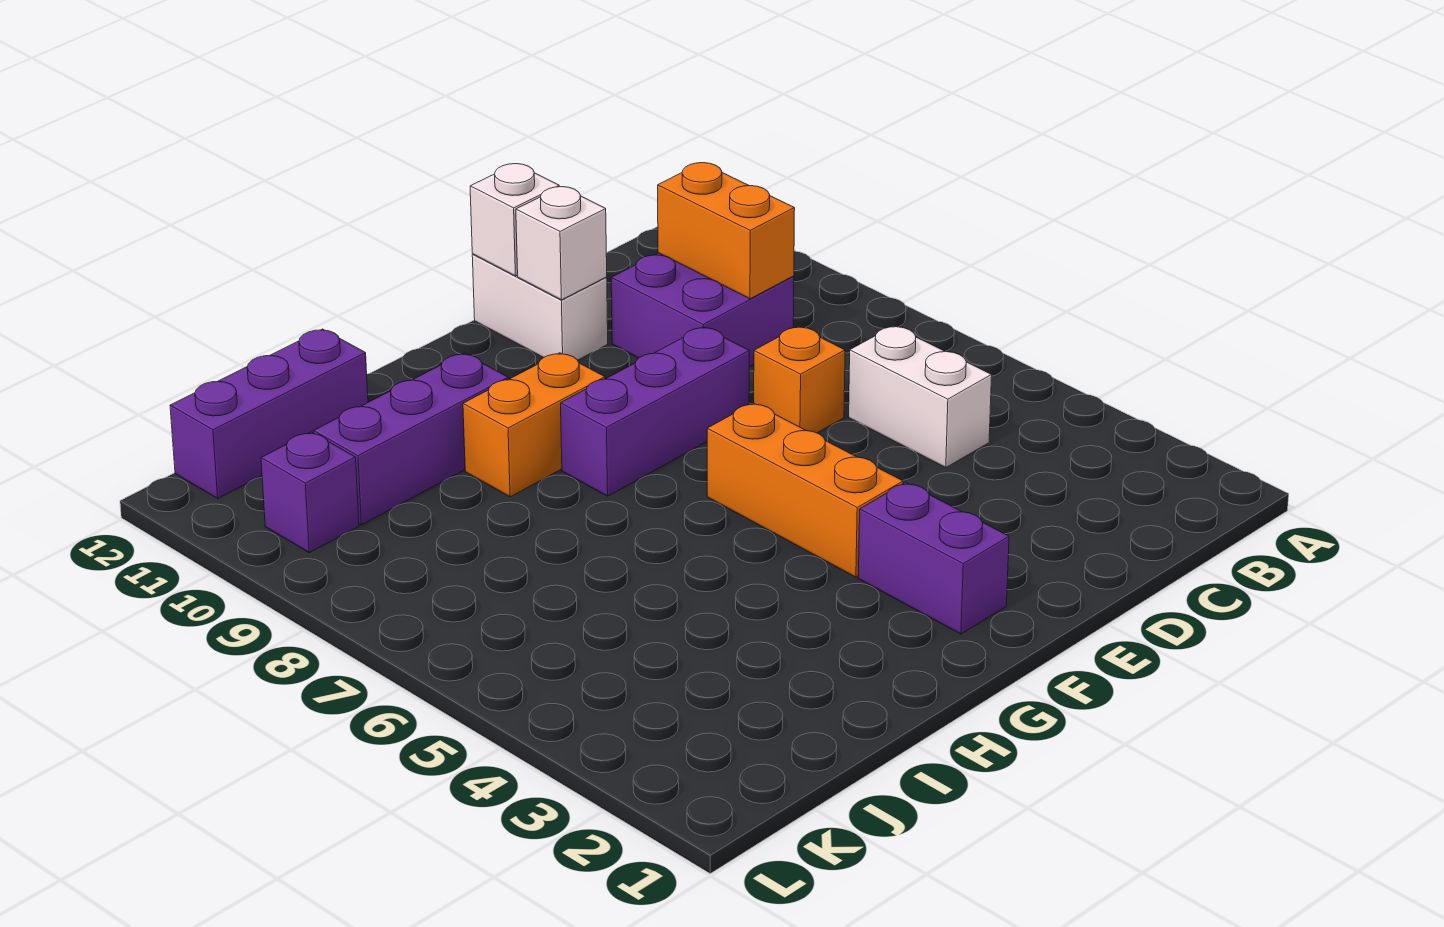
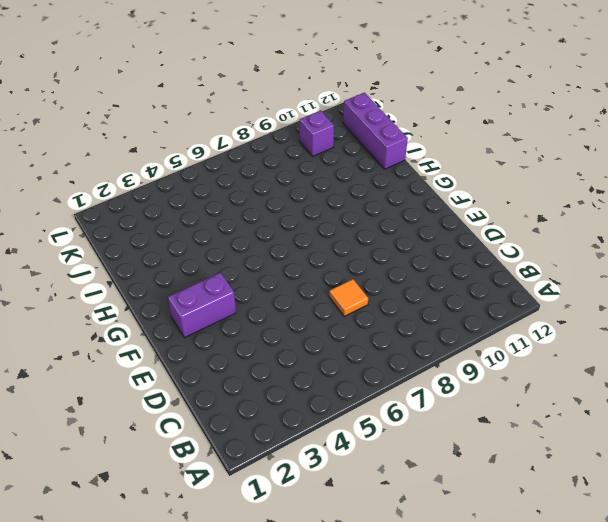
orange 1x1 tile [329,279,368,316] -> orange 1x1 brick [754,326,845,433]
none -> white 1x2 brick [849,326,992,468]
none -> purple 2x2 brick [611,253,794,367]
none -> purple 1x3 brick [561,327,749,496]

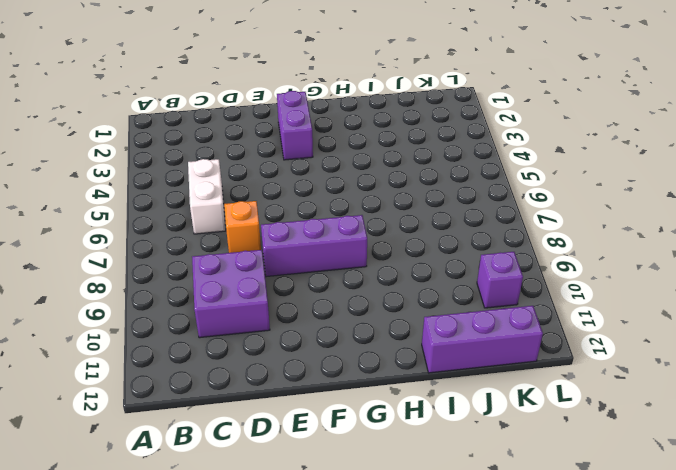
none -> white 1x2 brick [472,254,608,360]
none -> orange 1x3 brick [707,403,903,577]
none -> orange 1x2 brick [463,353,605,497]

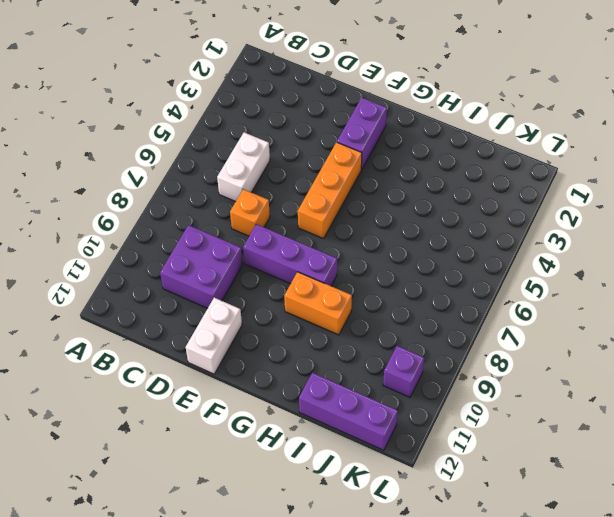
none -> purple 1x3 brick [314,353,508,525]
none -> orange 1x2 brick [658,163,795,299]
none -> white 1x1 brick [516,187,607,300]

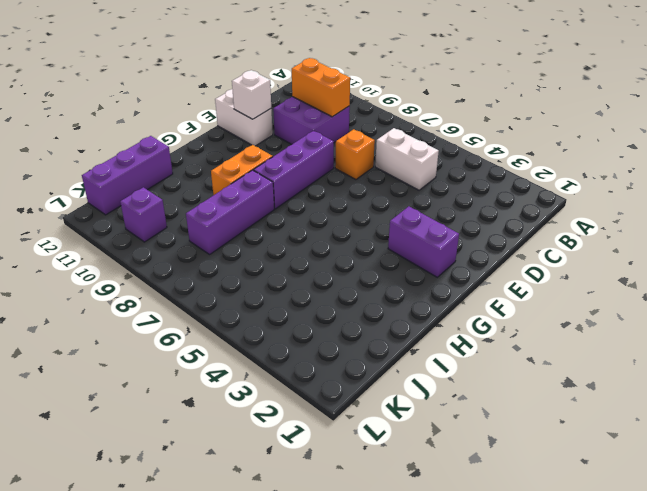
purple 1x3 brick [186,170,274,254] -> purple 1x3 brick moved to [314,353,508,525]
none -> orange 1x3 brick [707,403,903,577]
none -> white 1x1 brick [470,164,559,276]

